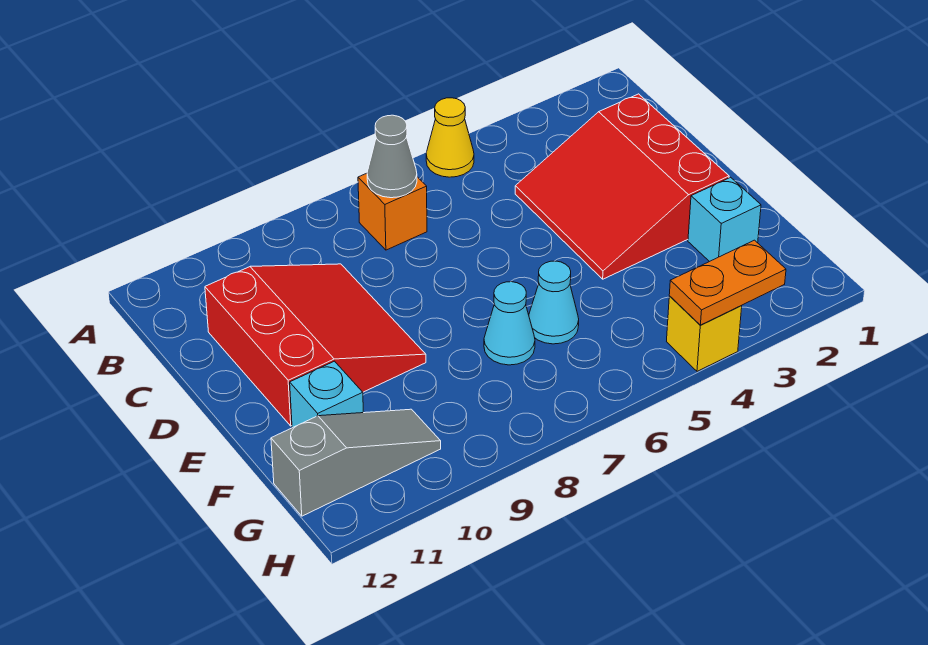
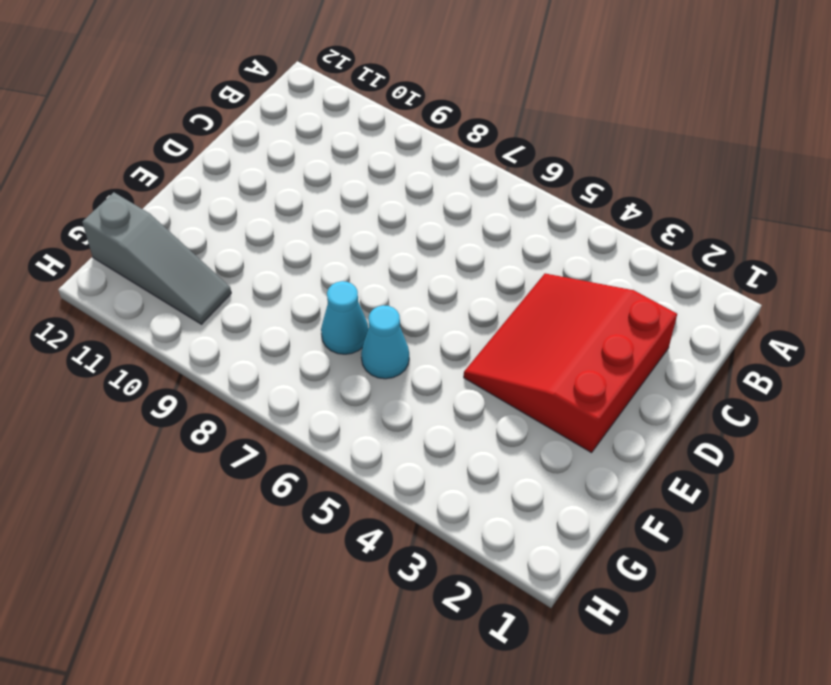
none -> yellow 1x1 cone [426,98,474,177]
none -> orange 1x1 brick [358,173,427,250]
none -> red 3x3 slope [205,264,426,426]

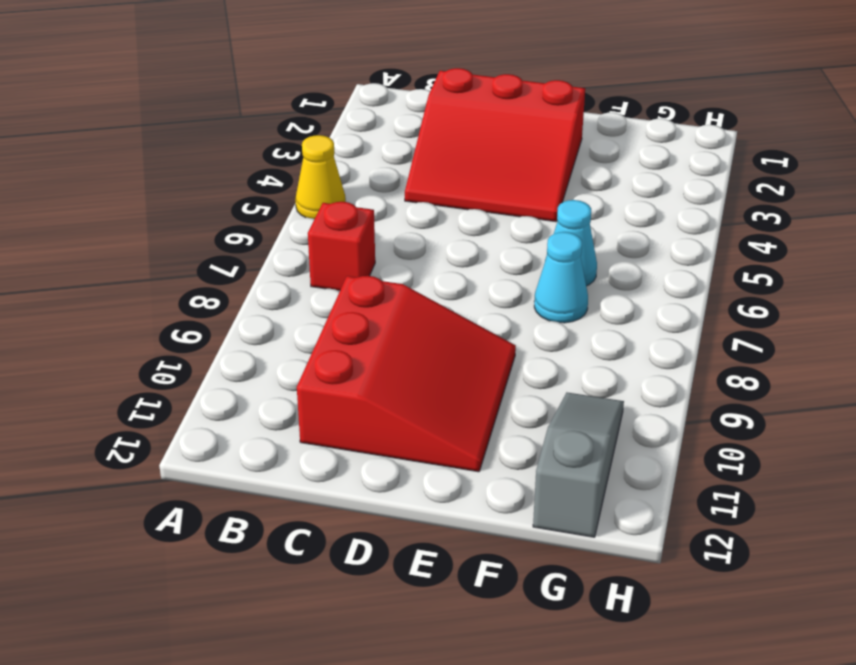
red 1x1 brick [308,202,375,291] -> orange 1x1 brick [358,173,427,250]
red 3x3 slope [297,276,516,472] -> red 3x3 slope turned to [205,264,426,426]
none -> cyan 1x1 brick [688,177,761,262]
none -> cyan 1x1 brick [290,361,363,428]
none -> yellow 1x1 brick [667,296,742,371]

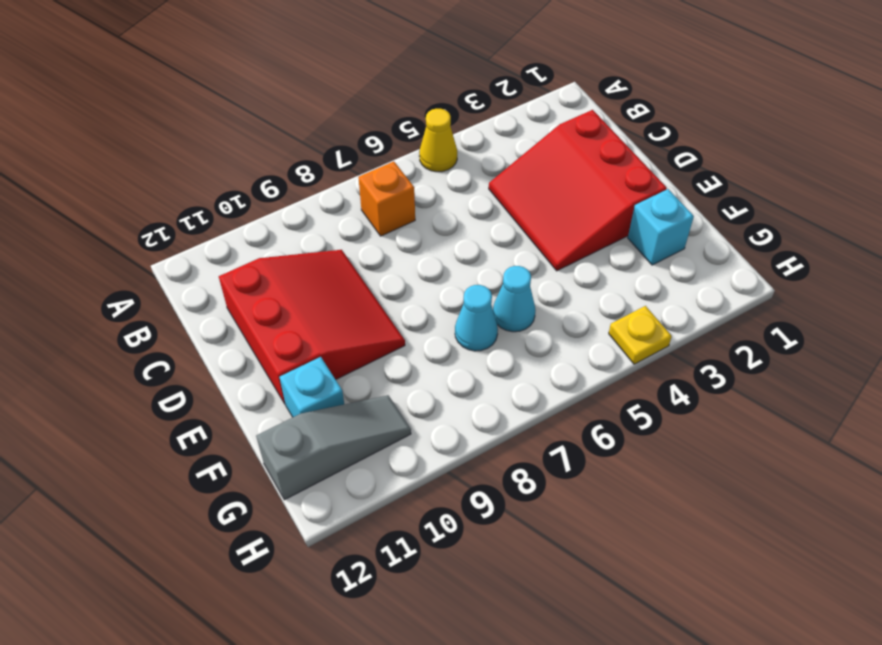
yellow 1x1 plate [609,306,672,364] -> yellow 1x1 brick [667,296,742,371]
none -> grey 1x1 cone [367,115,417,198]
none -> orange 1x2 plate [669,240,786,325]

